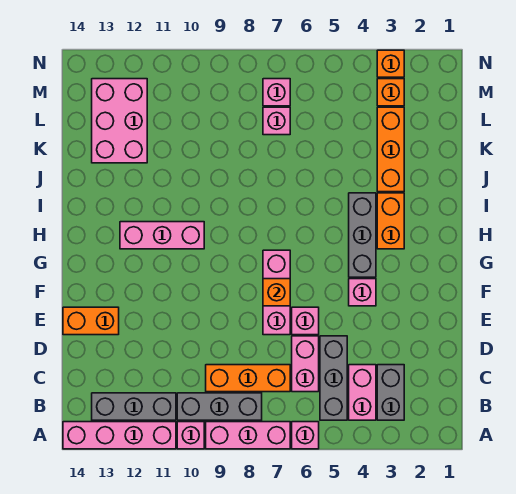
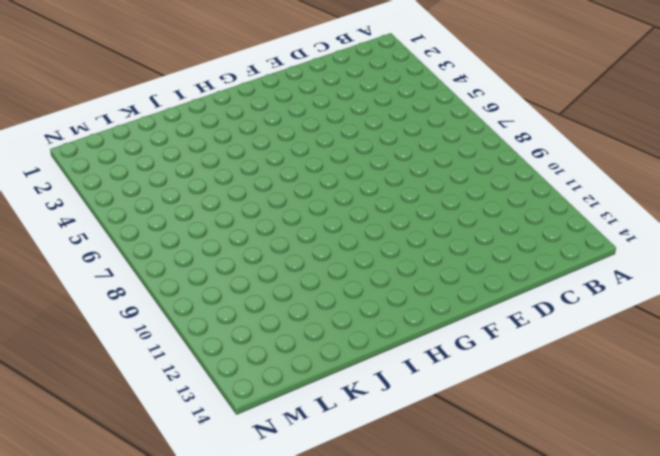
none -> pink 1x1 brick [292,422,319,449]
none -> pink 1x3 brick [206,422,290,449]
none -> pink 1x1 brick [177,422,204,449]

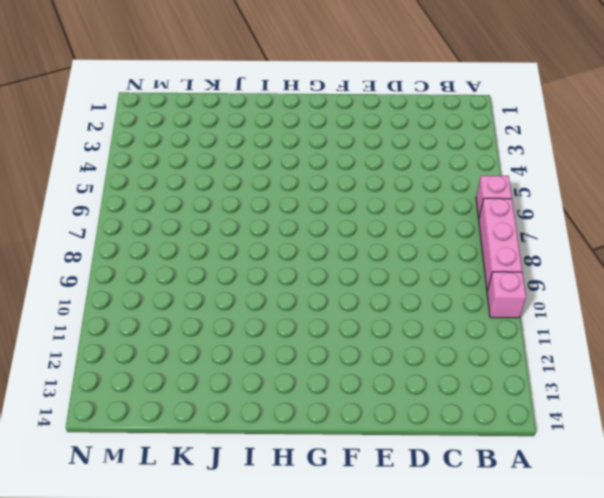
none -> pink 1x4 brick [63,422,176,449]
none -> grey 1x2 brick [377,365,404,420]
none -> pink 1x2 brick [349,365,376,420]

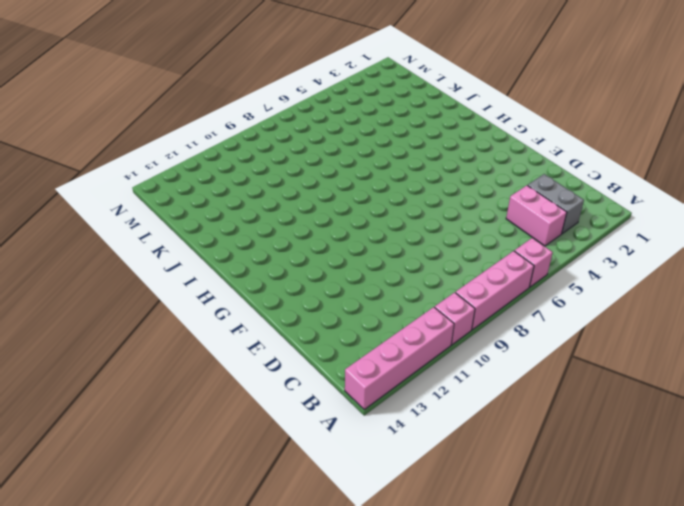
none -> grey 1x3 brick [320,336,347,420]
none -> grey 1x3 brick [177,393,262,420]
none -> grey 1x3 brick [92,393,176,420]

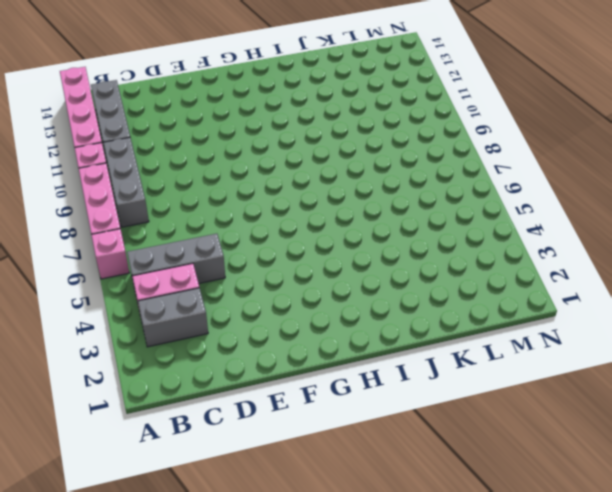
none -> pink 1x2 brick [292,336,319,392]
none -> orange 1x3 brick [206,365,290,392]
none -> pink 1x1 brick [292,307,319,335]

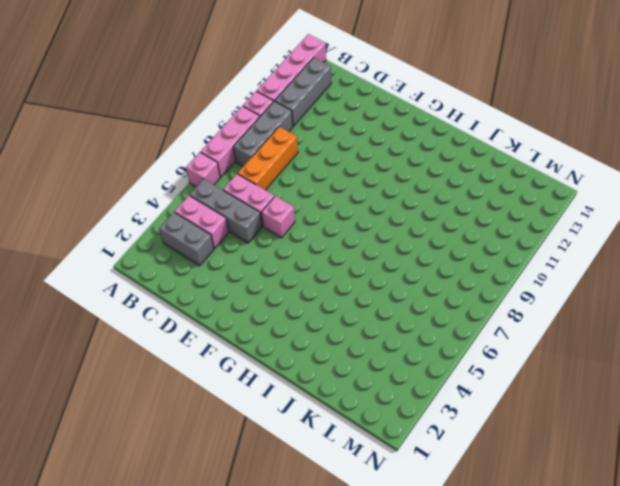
none -> pink 1x3 brick [263,250,290,335]
none -> orange 1x2 brick [63,307,119,335]
none -> pink 1x1 brick [349,279,376,306]

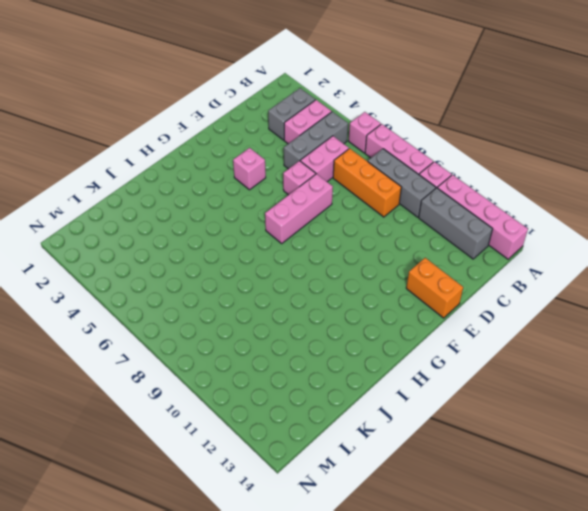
none -> grey 1x3 brick [349,193,376,277]
none -> orange 1x2 brick [377,193,404,249]
none -> pink 1x3 brick [120,222,204,249]

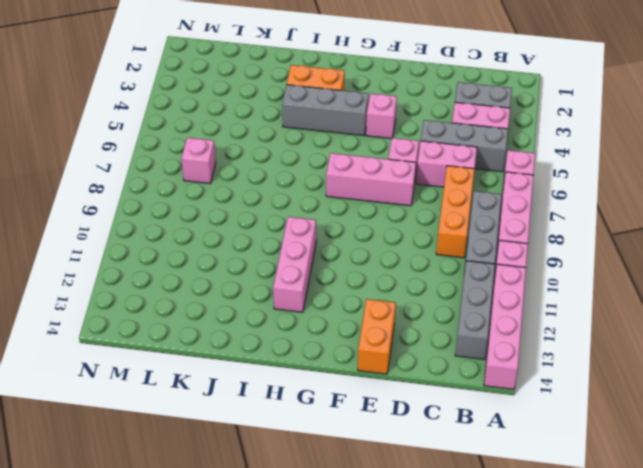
none -> orange 1x3 brick [377,107,404,192]
none -> pink 2x3 brick [92,79,147,163]
none -> orange 1x1 brick [377,79,404,106]

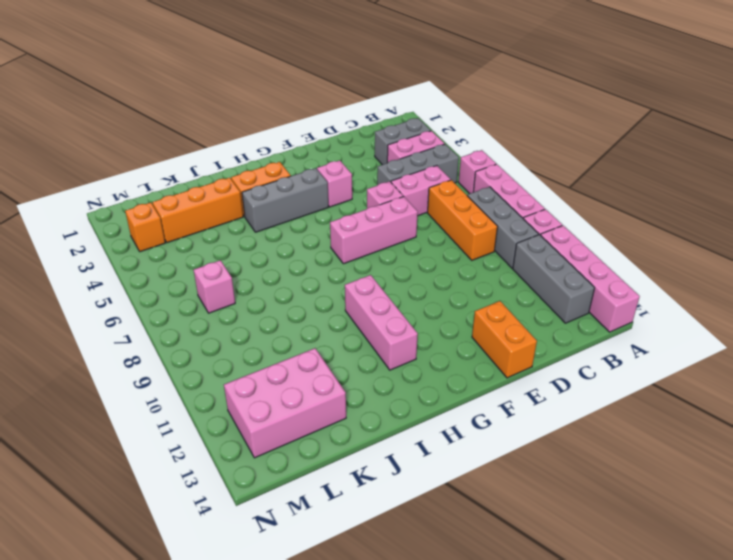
none -> pink 1x1 brick [263,79,290,106]
none -> orange 1x1 brick [377,50,404,77]
none -> orange 1x1 brick [263,279,290,306]

